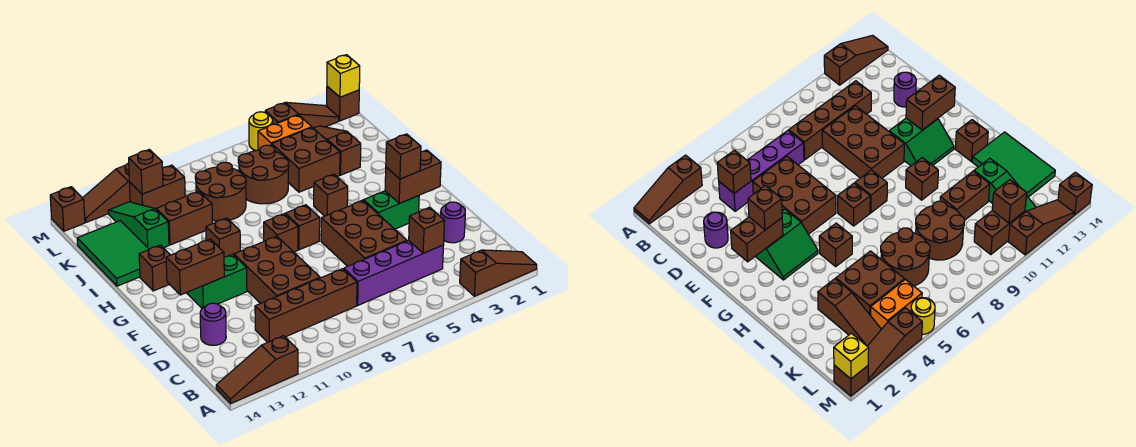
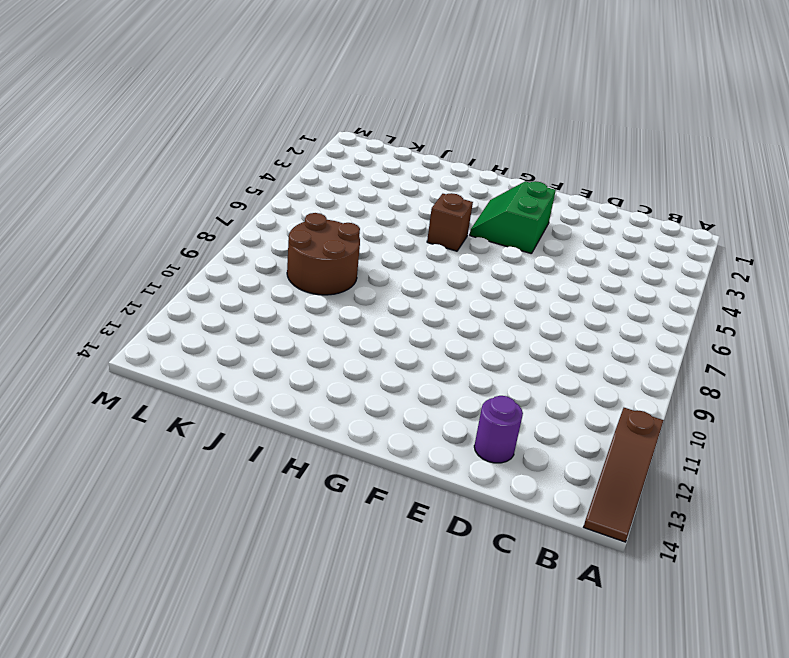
none -> brown 1x3 slope [460,250,537,296]
none -> purple 1x4 brick [344,241,444,305]
none -> brown 1x4 brick [255,269,357,342]
none -> purple 1x1 round brick [441,202,465,243]

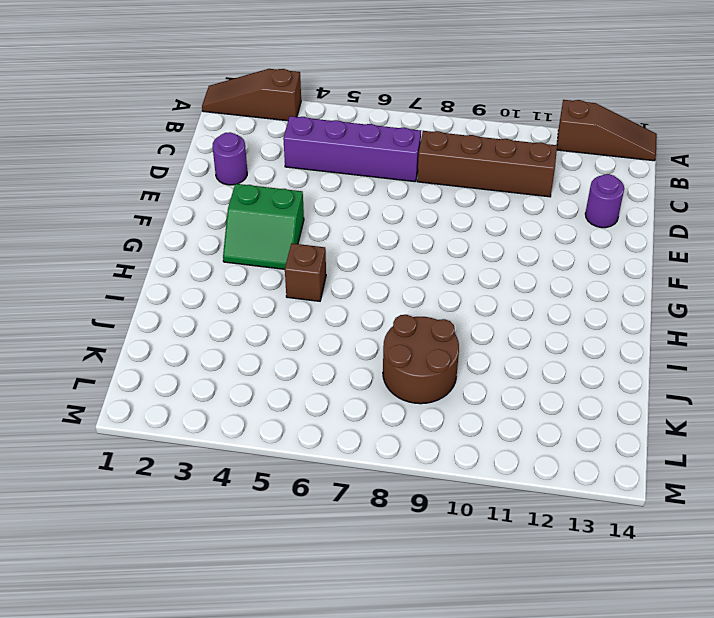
none -> brown 2x3 brick [321,201,407,266]
none -> brown 2x3 brick [234,236,320,304]
none -> green 2x2 slope [187,254,247,308]
none -> brown 1x1 brick [285,205,320,250]

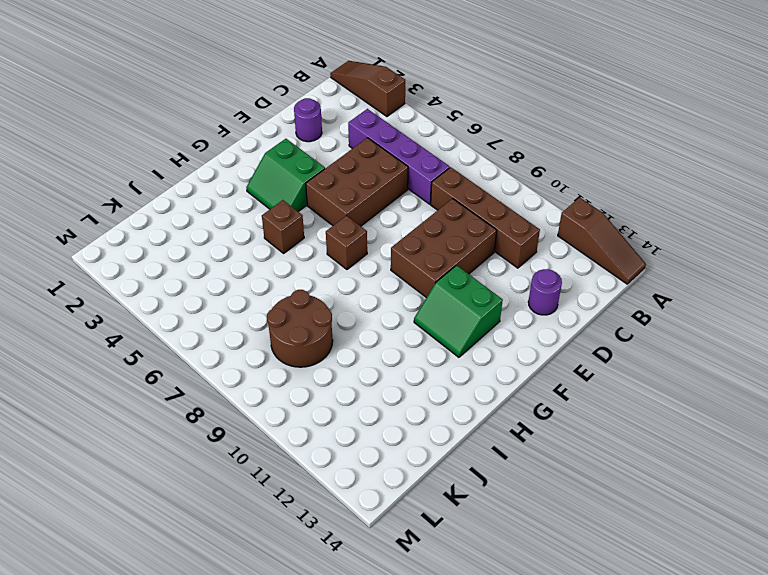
none -> brown 1x1 brick [264,214,298,252]
none -> brown 1x1 brick [206,218,240,257]
none -> brown 1x1 brick [139,245,170,291]
none -> green 2x3 tile [77,221,149,286]

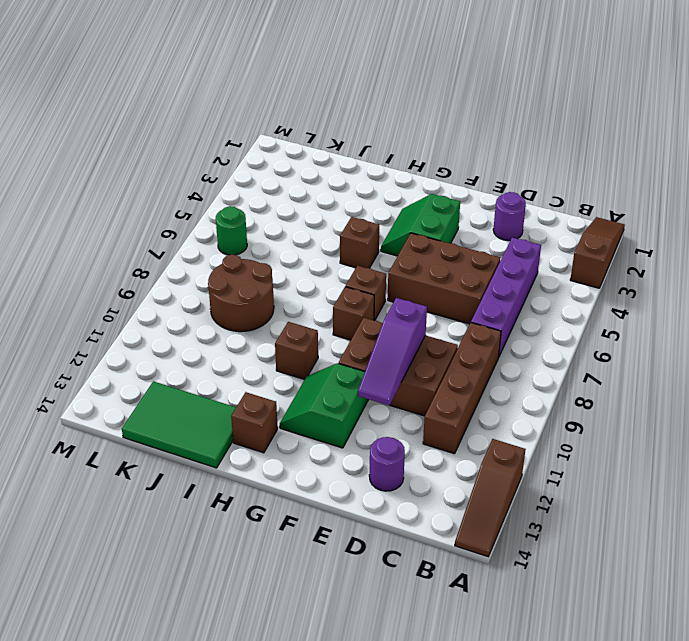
purple 1x3 slope [358,298,427,405] -> none
green 1x1 round brick [216,206,247,255] -> none
none -> brown 1x3 slope [314,126,361,175]
none -> brown 2x2 brick [272,127,340,192]
none -> brown 2x2 round brick [238,145,289,204]
none -> brown 1x2 brick [156,191,212,245]

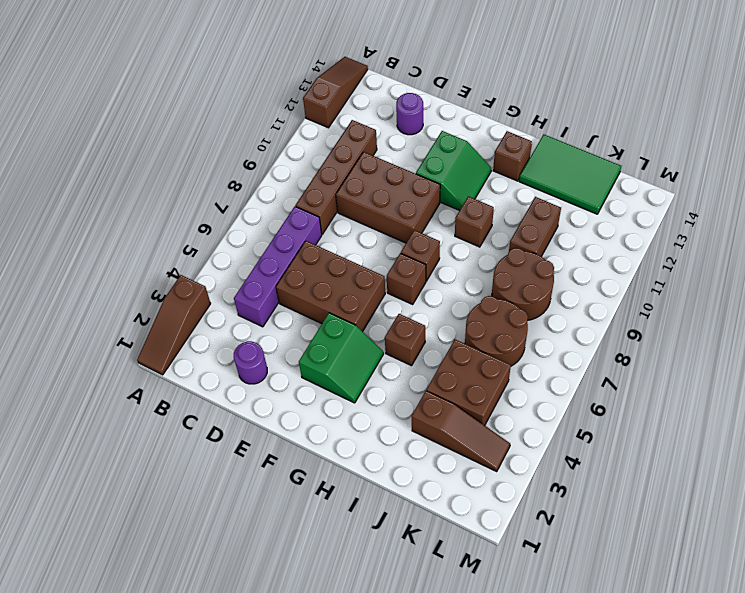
none -> green 1x3 slope [108,202,169,249]
none -> orange 1x2 brick [258,115,312,150]
none -> brown 1x2 brick [130,165,185,209]
none -> brown 1x1 brick [327,86,359,121]

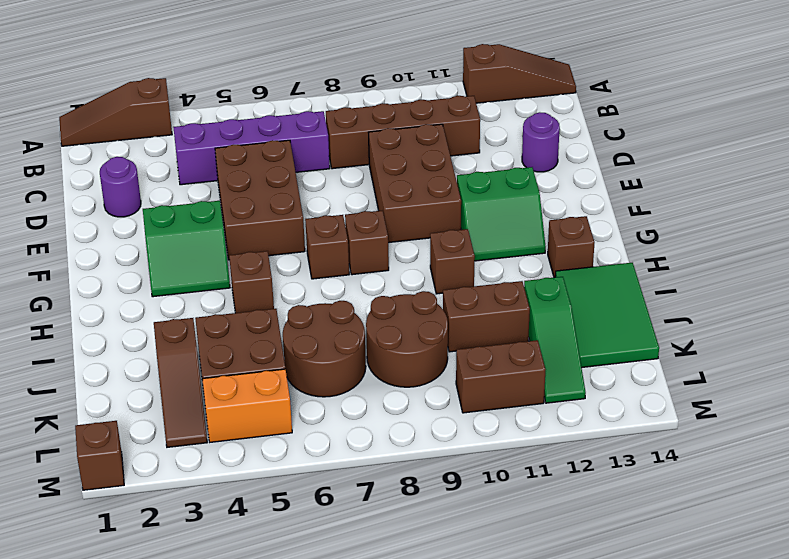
none -> brown 1x3 slope [265,102,339,128]
none -> yellow 1x1 round brick [249,112,273,150]
none -> brown 1x3 slope [83,163,130,222]
none -> brown 1x1 brick [50,187,85,231]

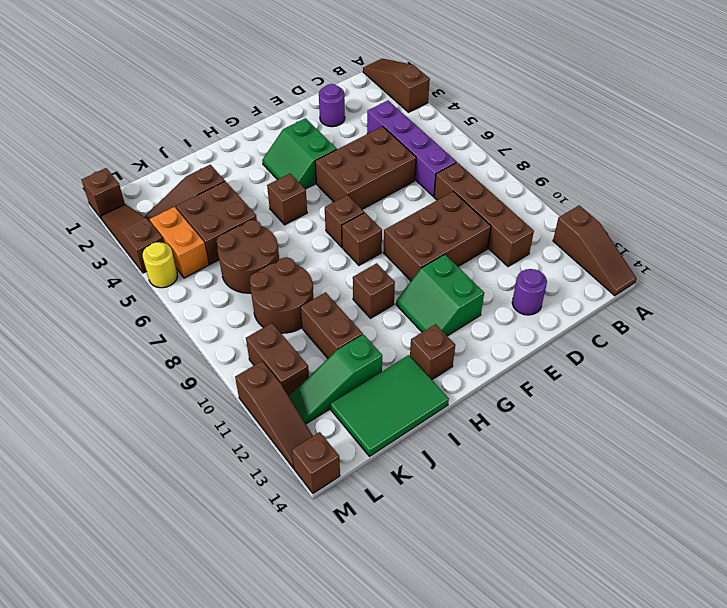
none -> brown 1x1 brick [409,207,445,253]
none -> brown 1x2 brick [385,150,441,203]
none -> brown 1x2 brick [166,239,224,295]
none -> brown 1x1 brick [129,149,163,194]

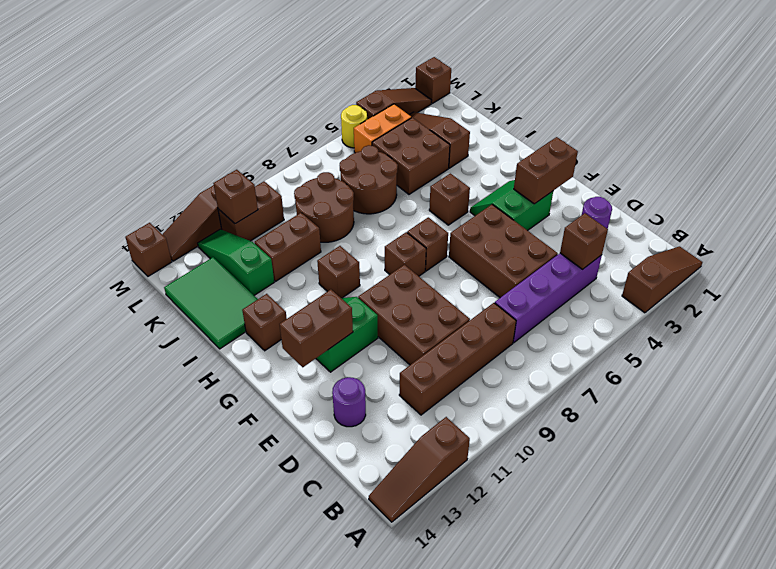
none -> yellow 1x1 brick [327,55,360,97]
none -> brown 1x1 brick [386,134,421,179]

